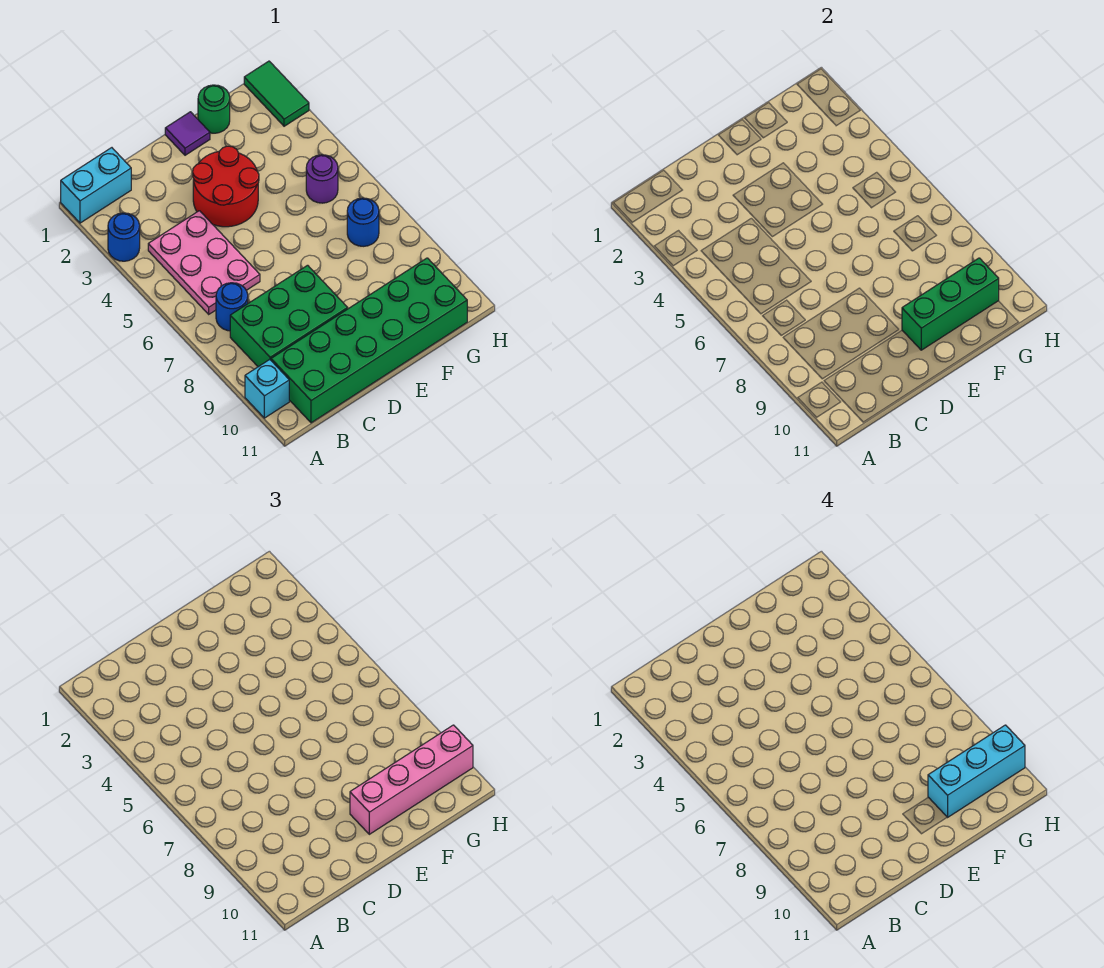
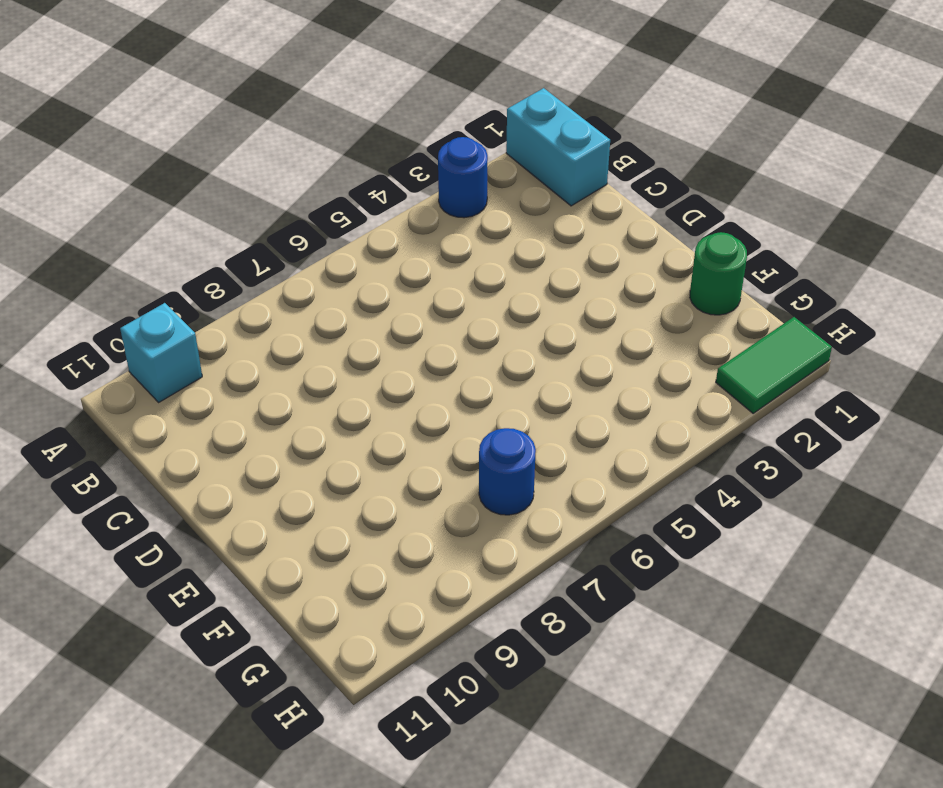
none -> pink 2x3 plate [148,211,260,314]
none -> blue 1x1 round brick [216,283,248,331]
none -> green 2x3 brick [230,265,348,367]

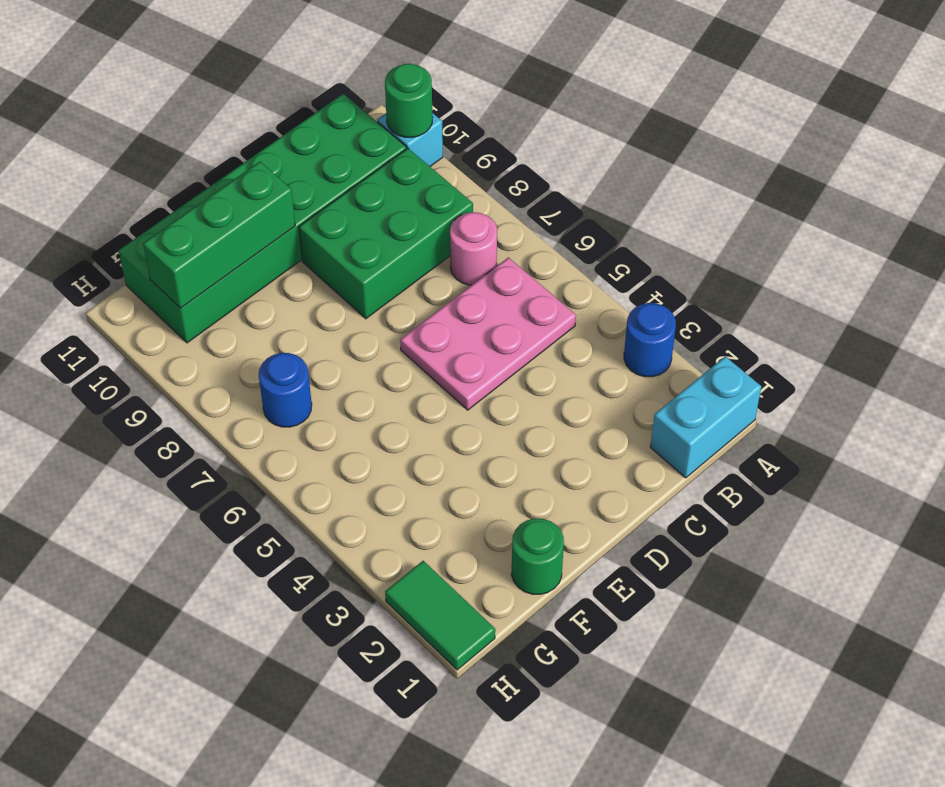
green 1x1 round brick [385,64,433,137] -> none
pink 2x3 plate [400,257,576,410] -> pink 2x3 plate turned to [148,211,260,314]
pink 1x1 round brick [450,212,497,285] -> blue 1x1 round brick [216,283,248,331]
none -> red 2x2 round brick [193,146,259,227]
none -> purple 1x1 tile [165,112,210,155]
none -> purple 1x1 round brick [306,155,338,203]

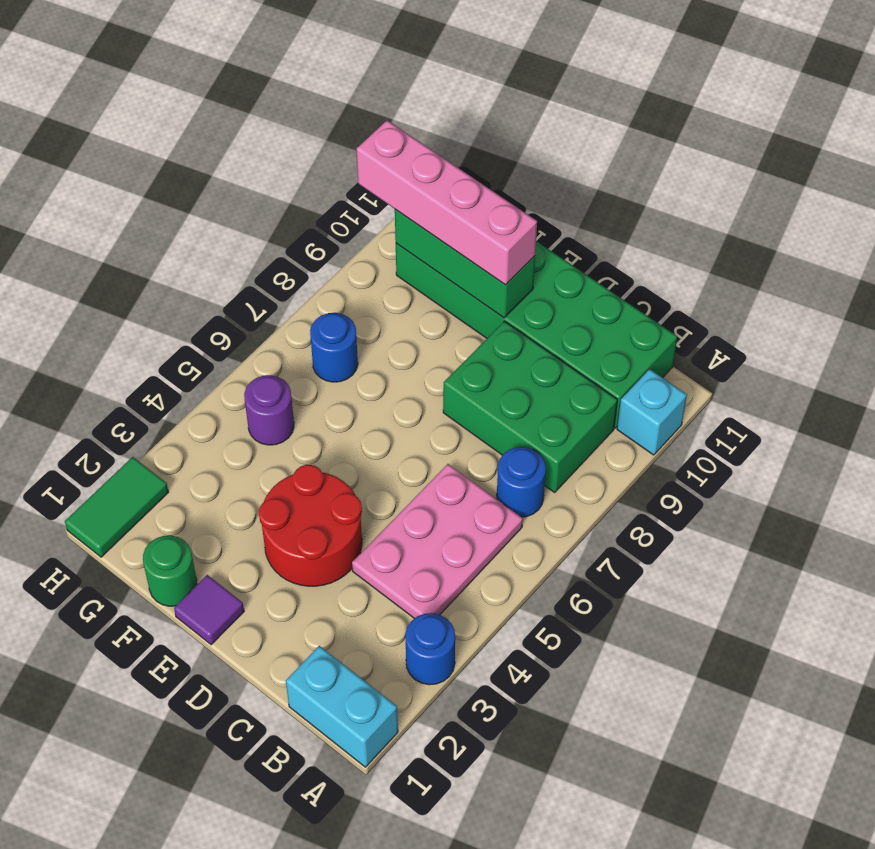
none -> cyan 1x3 brick [928,725,1025,817]

